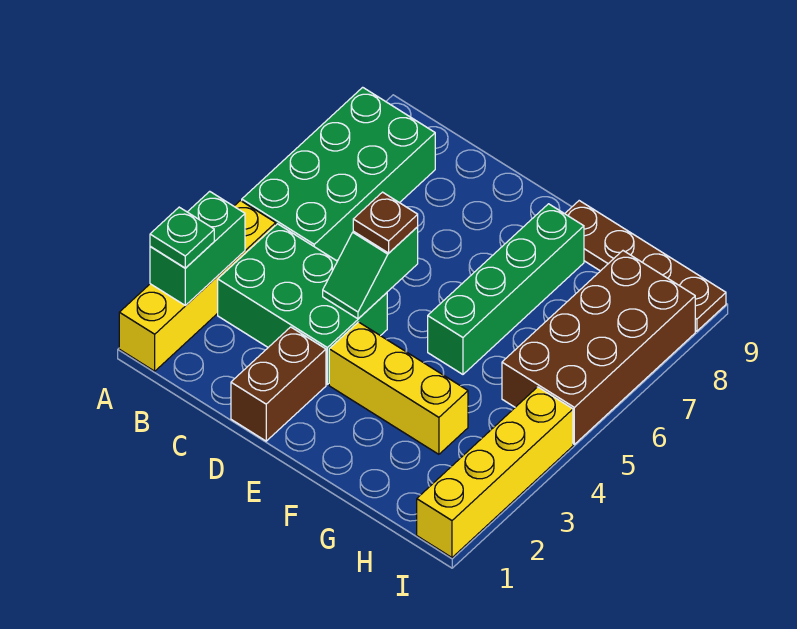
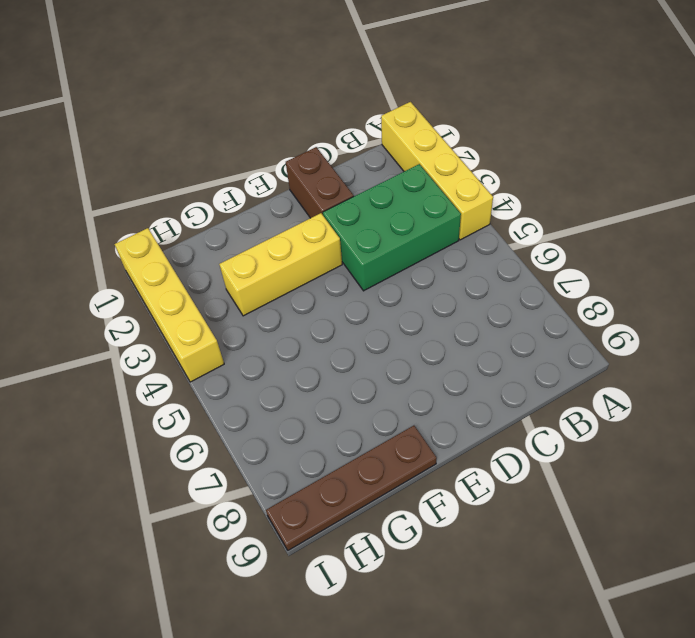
none -> green 2x4 brick [242,87,435,261]
none -> green 1x4 brick [428,204,584,374]
none -> brown 2x4 brick [502,251,695,444]

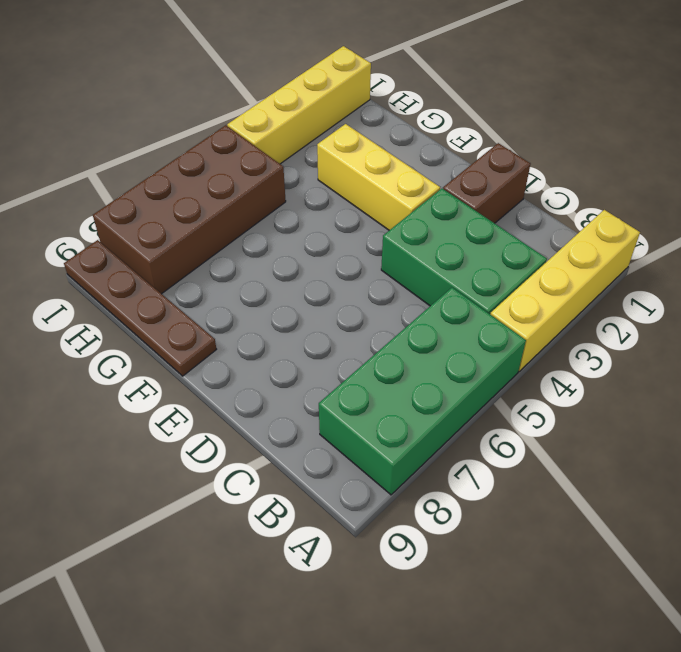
none -> green 1x4 brick [428,204,584,374]
none -> green 1x2 brick [150,191,245,306]
none -> green 1x2 slope [323,227,418,319]

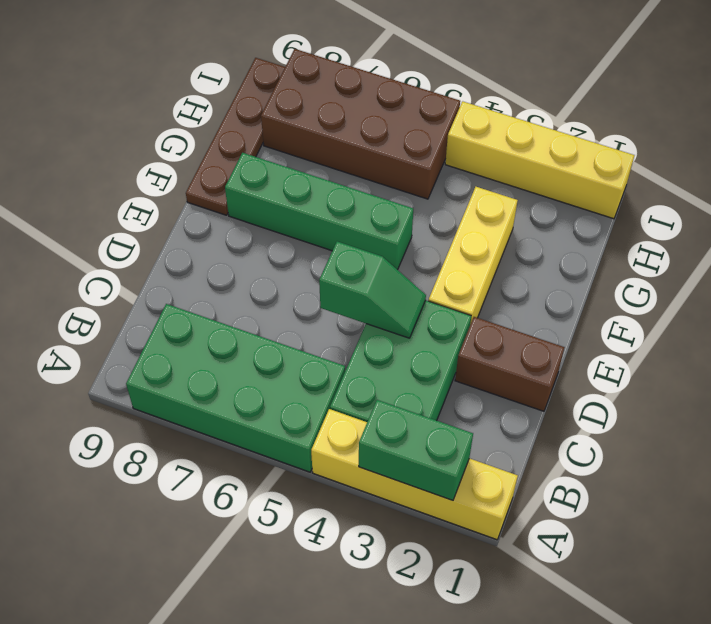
none -> green 1x1 plate [150,207,214,268]
none -> brown 1x1 plate [353,192,418,253]

